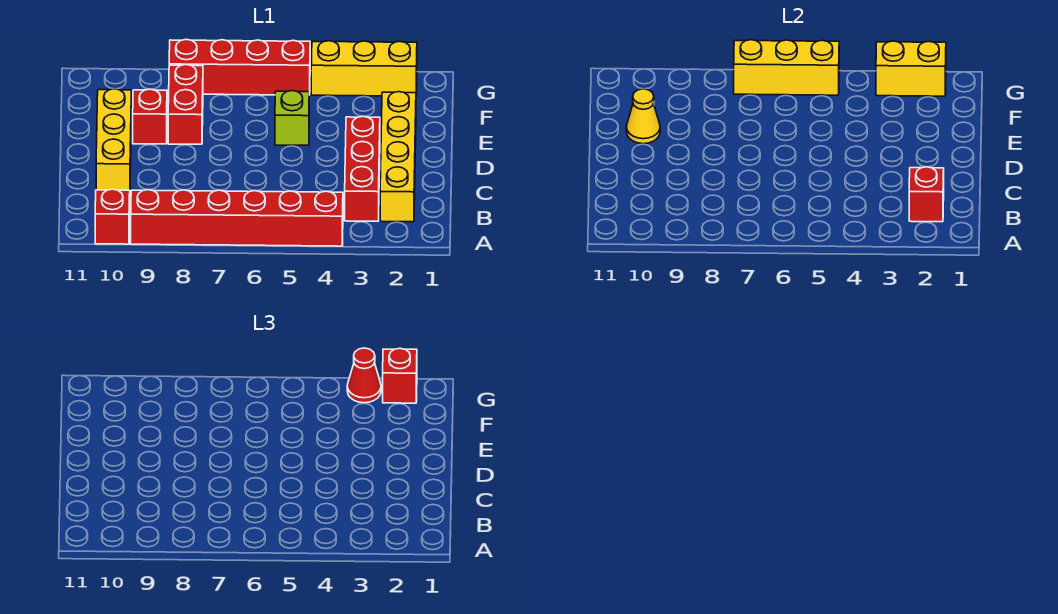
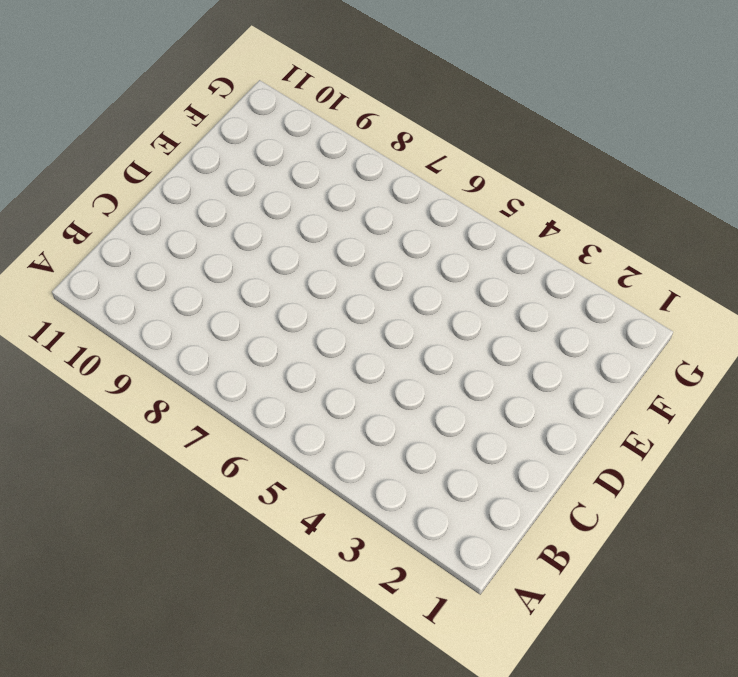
none -> red 1x6 brick [131,190,343,246]
none -> red 1x1 brick [95,189,130,244]
none -> yellow 1x4 brick [380,92,416,222]

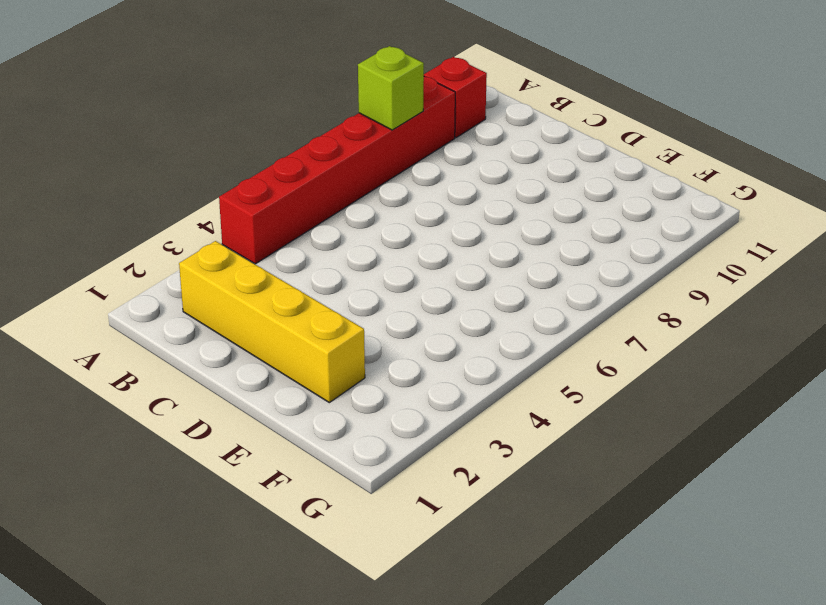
lime 1x1 brick [358,46,424,130] -> lime 1x1 brick moved to [275,91,309,145]
none -> red 1x3 brick [345,116,380,221]
none -> yellow 1x3 brick [96,89,131,191]
none -> red 1x2 brick [168,65,203,144]

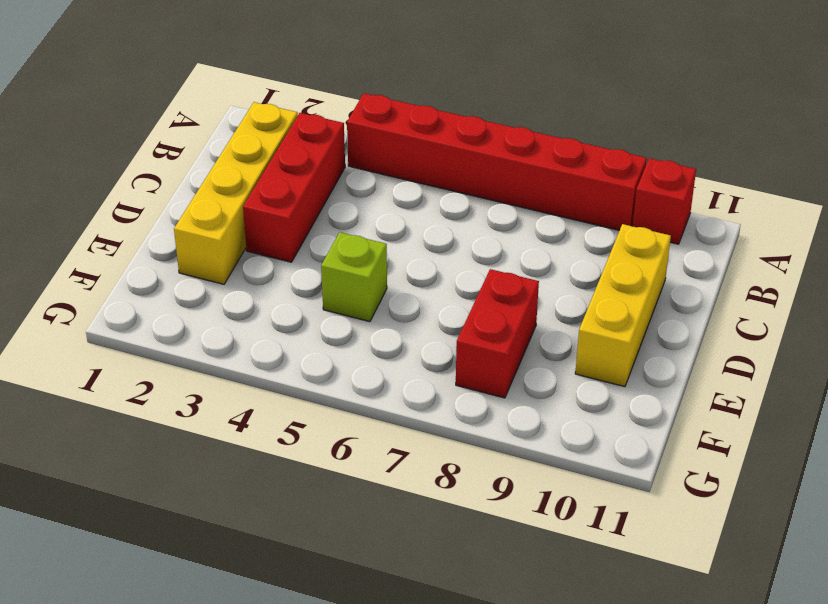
none -> red 1x1 brick [133,89,167,144]
none -> yellow 1x3 brick [311,41,417,96]
none -> red 1x4 brick [169,39,310,95]

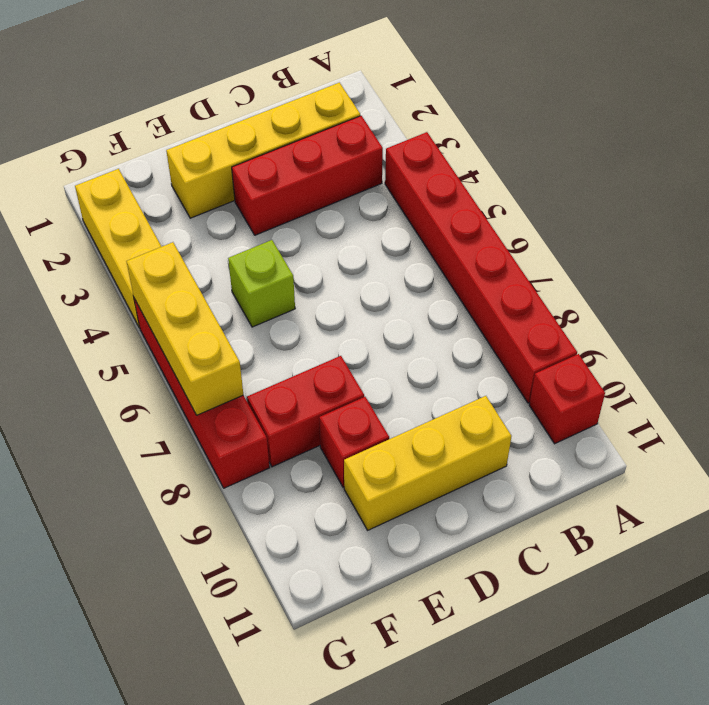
none -> red 1x1 brick [909,167,944,222]
none -> yellow 1x1 cone [626,89,660,144]
none -> yellow 1x2 brick [876,41,946,96]

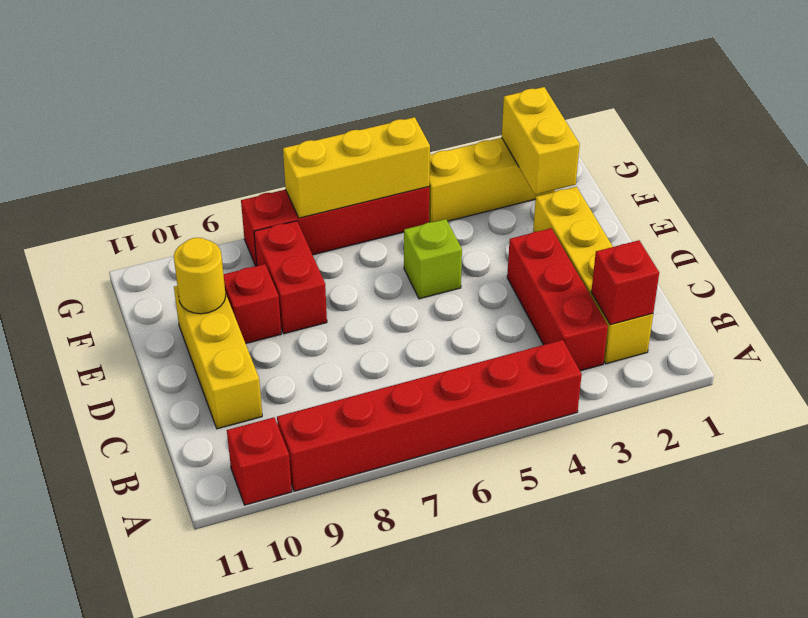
yellow 1x1 round brick [174,238,226,314] -> yellow 1x1 cone [626,89,660,144]
yellow 1x2 brick [502,87,580,195] -> yellow 1x2 brick turned to [876,41,946,96]
none -> red 1x1 brick [383,348,417,403]
none -> red 1x1 cone [347,348,381,403]

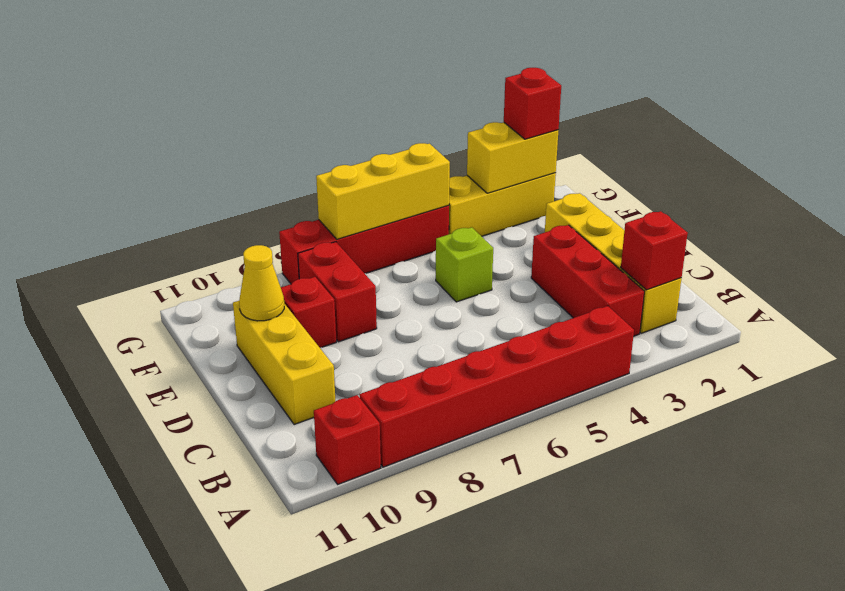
none -> red 1x1 cone [347,348,381,403]

